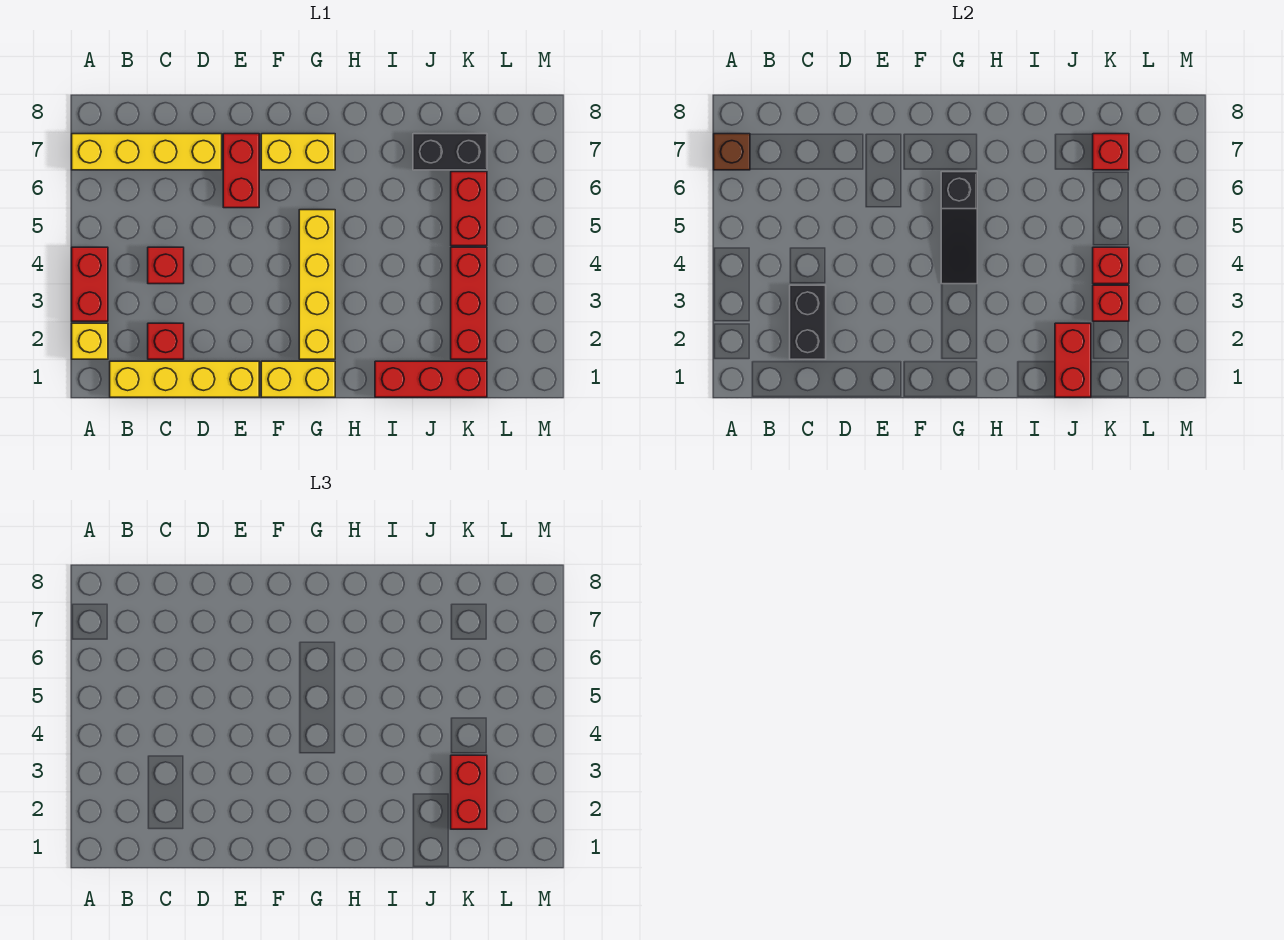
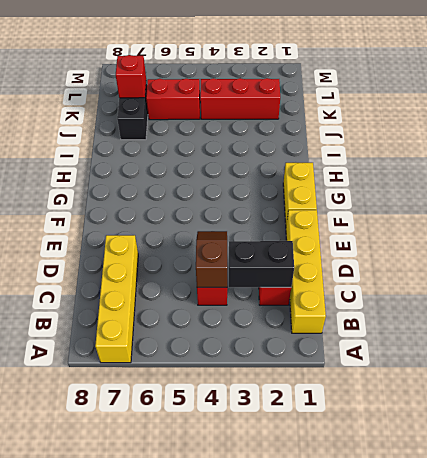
brown 1x2 slope [196,231,227,287] -> none
none -> yellow 1x1 brick [72,323,108,359]
none -> red 1x2 brick [72,247,108,321]
none -> red 1x2 brick [223,134,259,208]

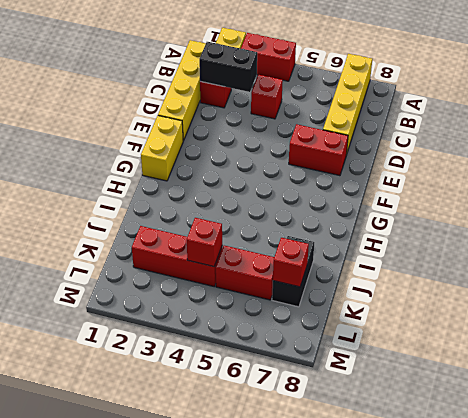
none -> yellow 1x2 brick [261,134,335,170]
none -> yellow 1x4 brick [299,210,335,359]
none -> red 1x3 brick [375,361,487,397]

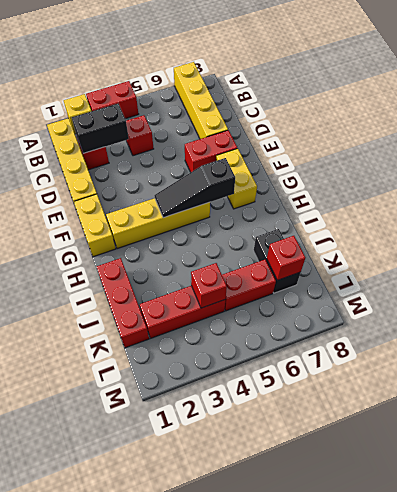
none -> brown 1x1 brick [714,134,750,170]
none -> red 1x2 brick [1055,323,1091,397]
none -> red 1x1 brick [1093,285,1129,321]

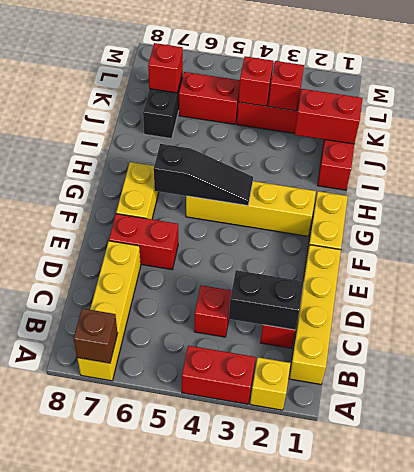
none -> red 1x2 brick [451,755,487,829]

